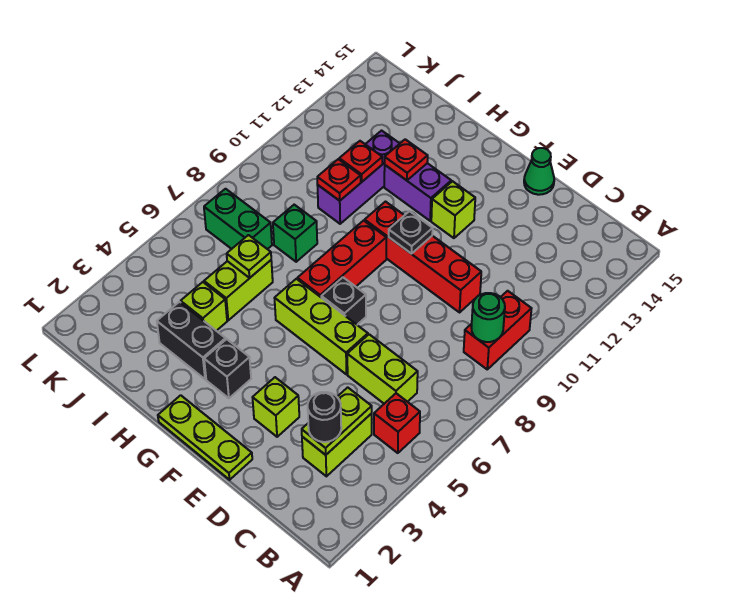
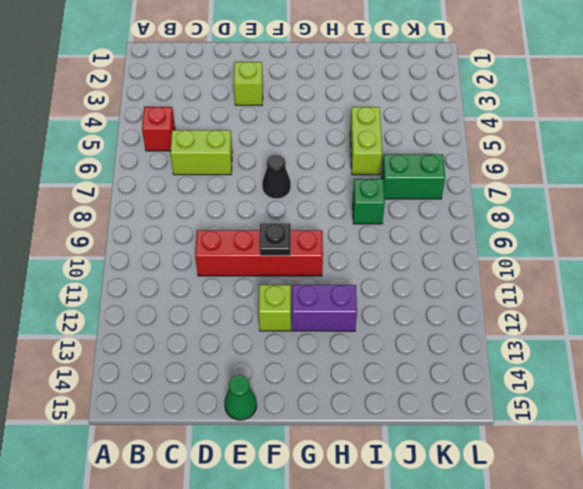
black 1x1 cone [262,155,291,199] -> black 1x1 brick [321,277,366,325]
none -> red 1x2 brick [464,291,532,369]
none -> lime 1x2 brick [302,413,372,476]
none -> lime 1x3 plate [158,395,252,480]

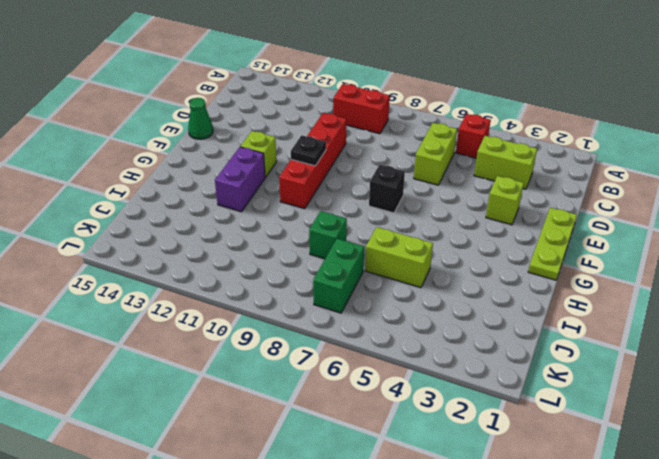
none -> lime 1x3 brick [275,279,368,374]
none -> black 1x1 brick [204,339,251,398]
none -> red 1x3 brick [297,221,386,297]

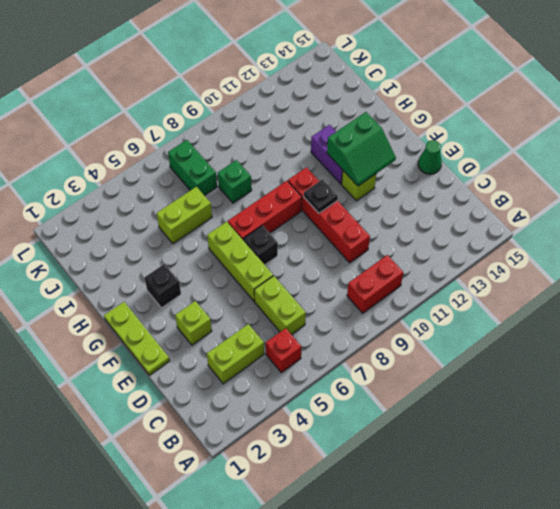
green 2x2 slope [327,112,396,186] -> none
none -> black 1x2 brick [157,302,226,379]
none -> lime 1x1 brick [181,282,227,331]
none -> purple 1x3 brick [317,131,400,224]

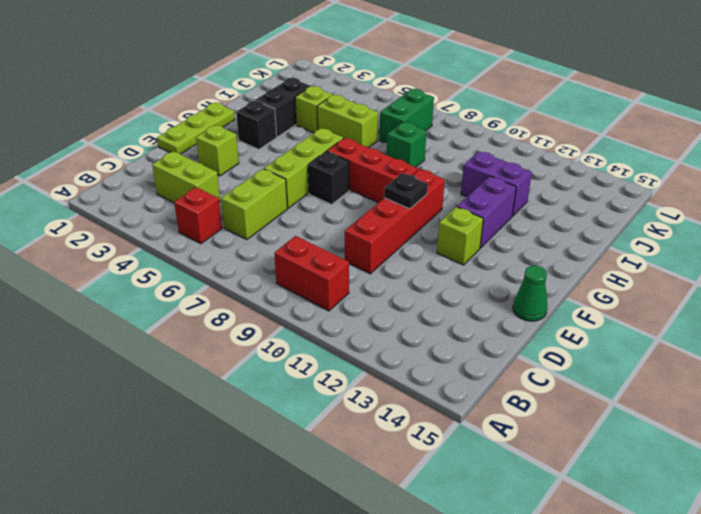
purple 1x2 brick [461,151,532,216] -> purple 1x3 brick [317,131,400,224]
none -> green 1x1 round brick [471,293,505,342]
none -> lime 1x2 plate [302,387,372,455]
none -> red 1x1 plate [385,139,428,180]

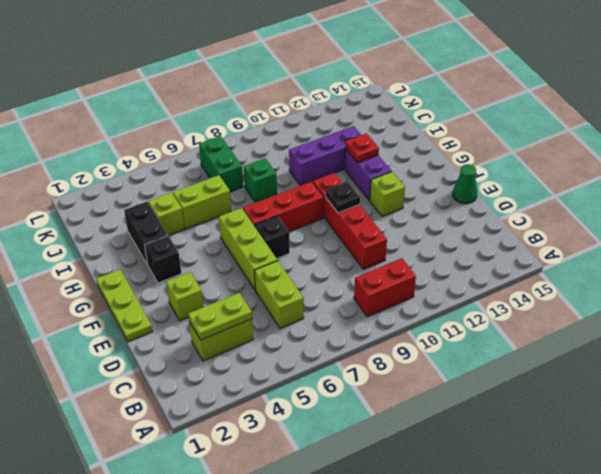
none -> red 1x1 brick [374,393,420,453]
none -> green 1x1 round brick [471,293,505,342]
none -> lime 1x1 plate [227,235,271,278]

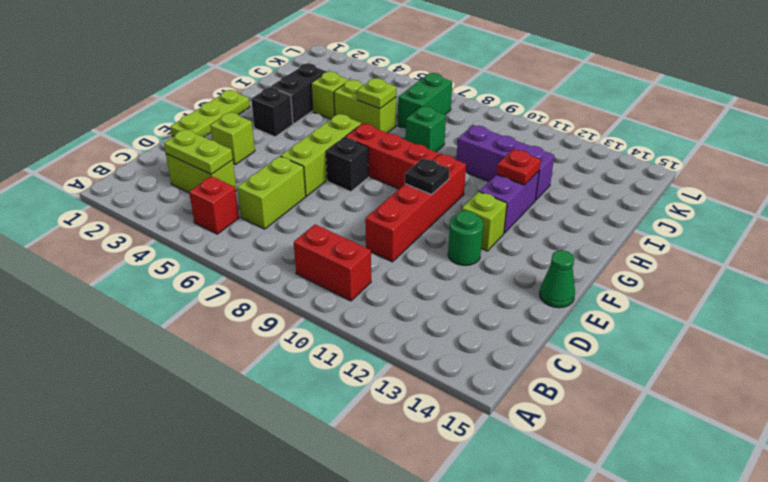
green 1x1 round brick [448,211,483,265] -> green 1x1 round brick moved to [471,293,505,342]
none -> red 1x1 plate [317,159,361,201]
none -> red 1x1 plate [339,141,382,182]
none -> black 1x1 round brick [308,392,341,442]

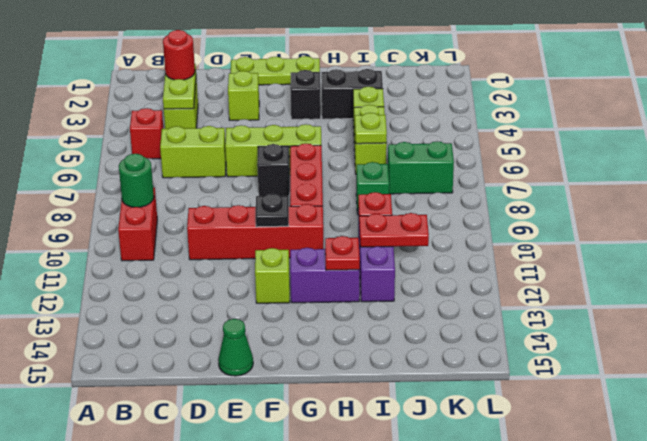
red 1x1 round brick [163,30,195,80] -> black 1x1 round brick [308,392,341,442]
red 1x2 plate [359,213,429,247] -> red 1x1 plate [339,141,382,182]

